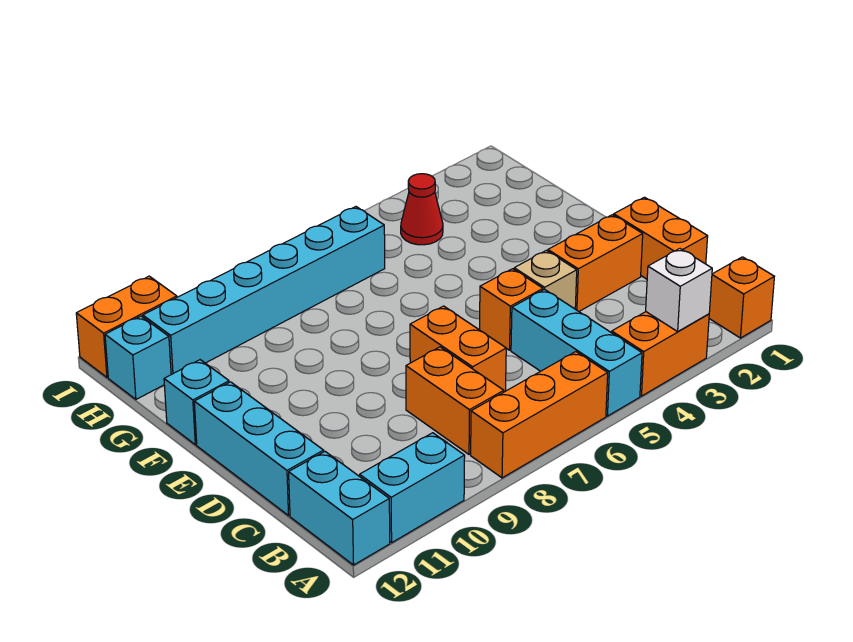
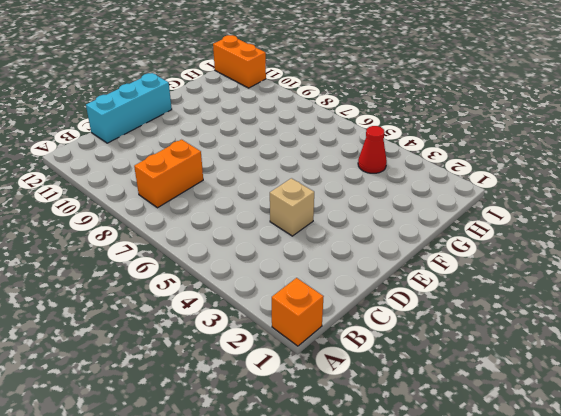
none -> orange 1x2 brick [612,312,709,396]
none -> cyan 1x3 brick [511,289,642,416]
none -> orange 1x3 brick [471,352,608,478]

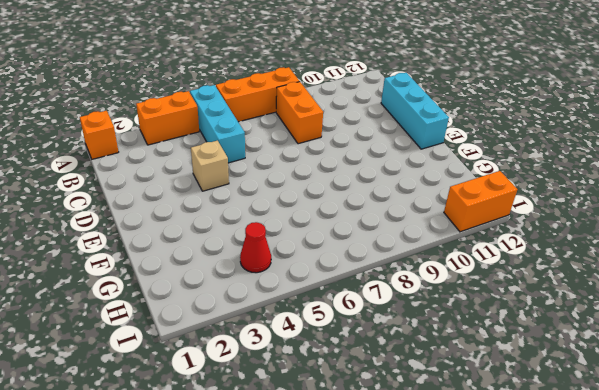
none -> cyan 1x2 brick [360,433,465,543]
none -> cyan 1x2 brick [289,452,390,565]
none -> orange 1x2 brick [614,197,708,279]

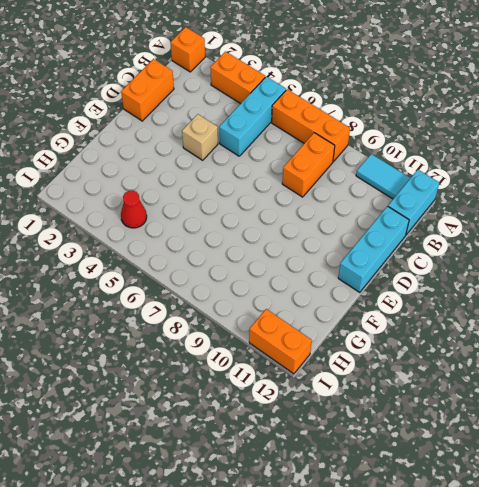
cyan 1x2 tile [356,154,410,199] -> cyan 1x2 brick [360,433,465,543]
none -> orange 1x2 brick [410,306,506,392]
none -> orange 1x2 brick [548,215,643,311]
none -> orange 1x1 brick [479,269,543,350]

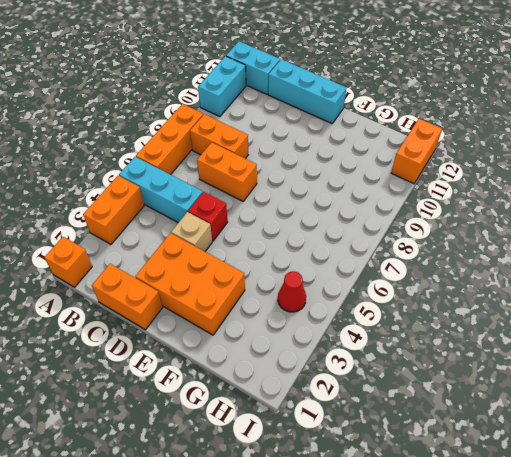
orange 2x3 brick [135,233,245,335] -> orange 1x2 brick [548,215,643,311]
red 1x1 brick [188,192,228,241] -> orange 1x1 brick [479,269,543,350]
none -> cyan 1x1 brick [164,360,229,445]
none -> cyan 1x6 brick [143,207,385,374]
none -> cyan 1x1 brick [105,316,171,399]

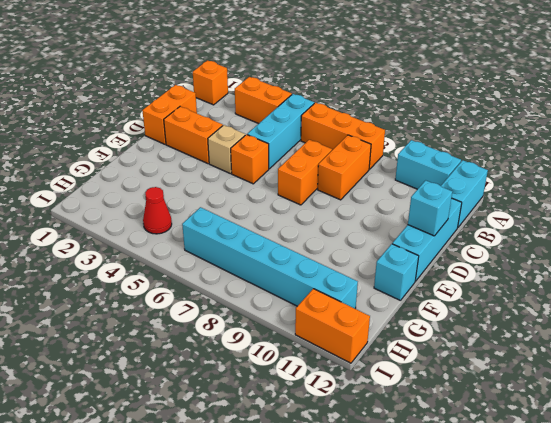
cyan 1x1 brick [408,180,452,236] -> cyan 1x1 brick moved to [105,316,171,399]
none -> white 1x1 brick [646,249,712,331]

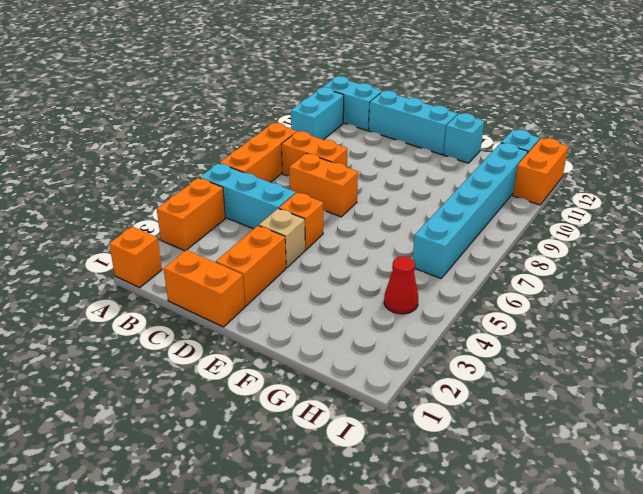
none -> white 1x1 brick [646,249,712,331]

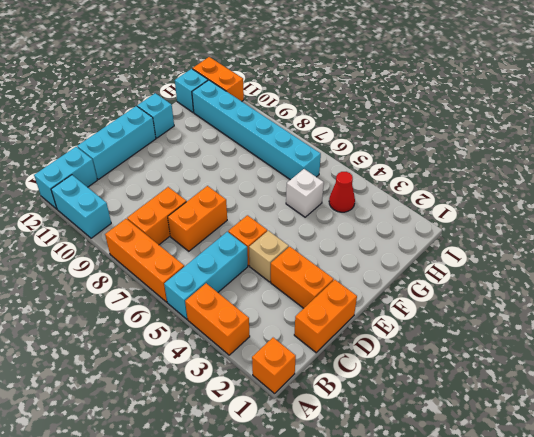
white 1x1 brick [286,169,324,217] -> white 1x1 brick moved to [646,249,712,331]

